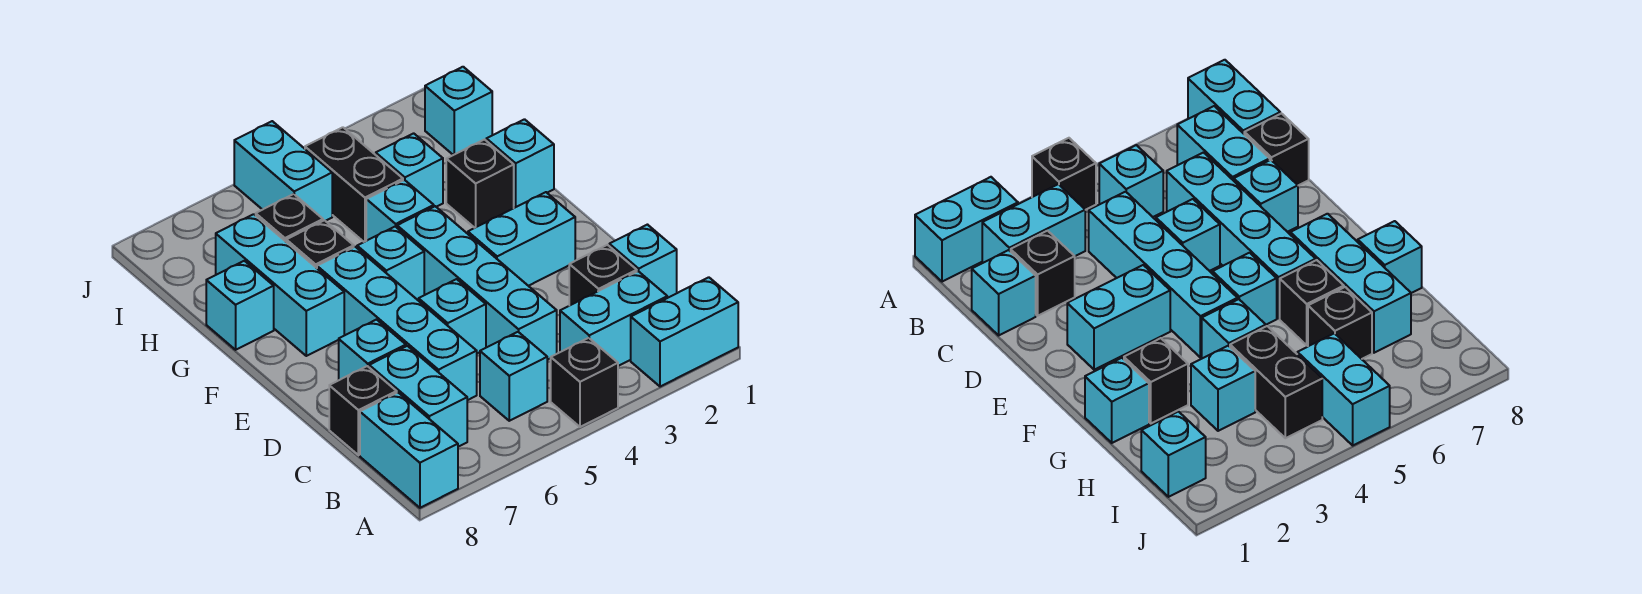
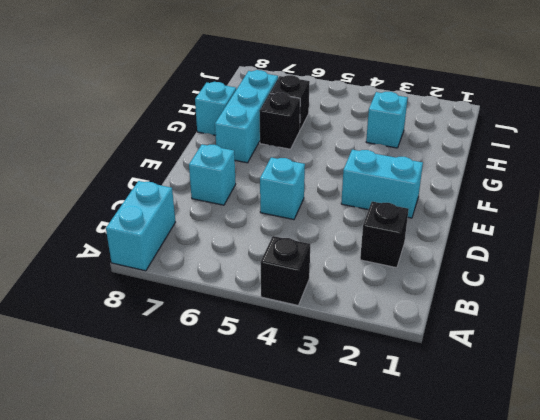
none -> cyan 1x2 brick [631,277,738,387]
none -> cyan 1x2 brick [560,271,667,366]
none -> cyan 1x1 brick [480,332,547,421]

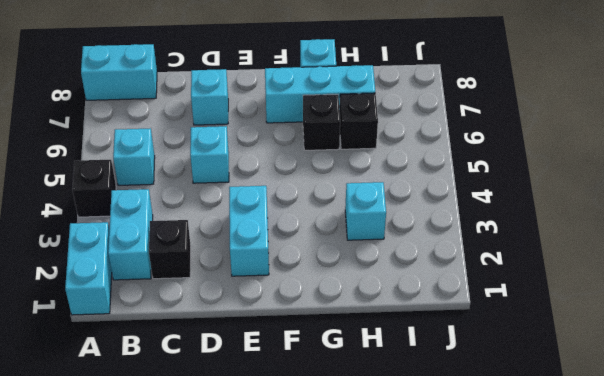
none -> cyan 1x2 brick [369,346,467,447]
none -> cyan 1x1 brick [609,225,677,298]
none -> cyan 1x4 brick [397,206,557,360]

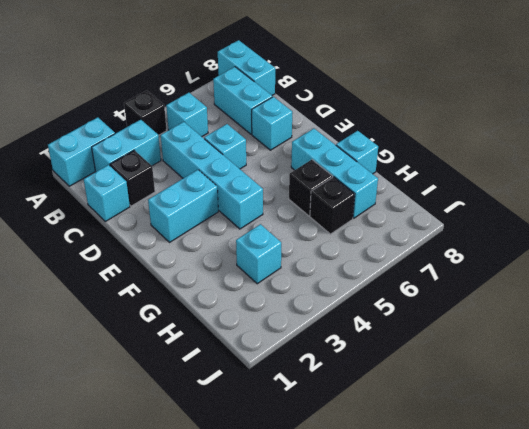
none -> cyan 1x4 brick [317,247,477,400]
none -> black 1x1 brick [329,366,397,455]
none -> cyan 1x1 brick [357,227,424,300]

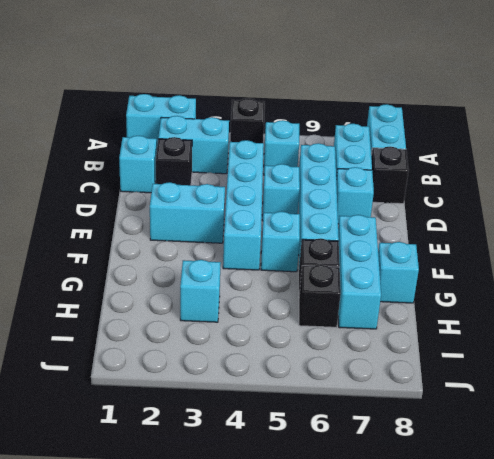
none -> cyan 1x1 brick [486,119,554,208]
none -> black 1x1 brick [446,140,514,228]
none -> cyan 1x1 brick [366,180,434,241]

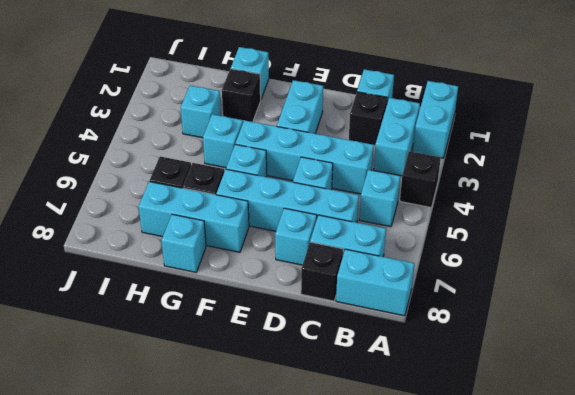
none -> black 1x2 brick [305,127,403,242]
none -> cyan 1x1 brick [425,67,492,155]
none -> cyan 1x2 brick [234,121,332,221]

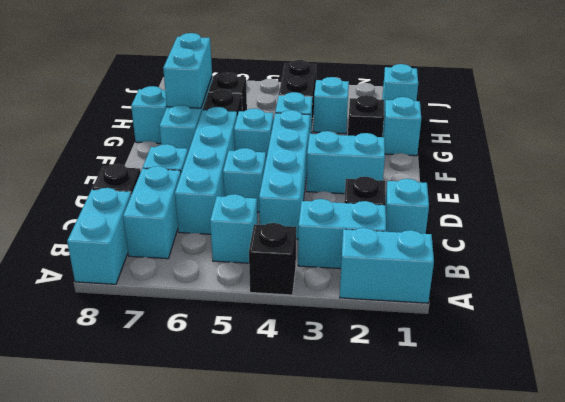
cyan 1x2 brick [163,33,212,108] -> cyan 1x2 brick moved to [234,121,332,221]

